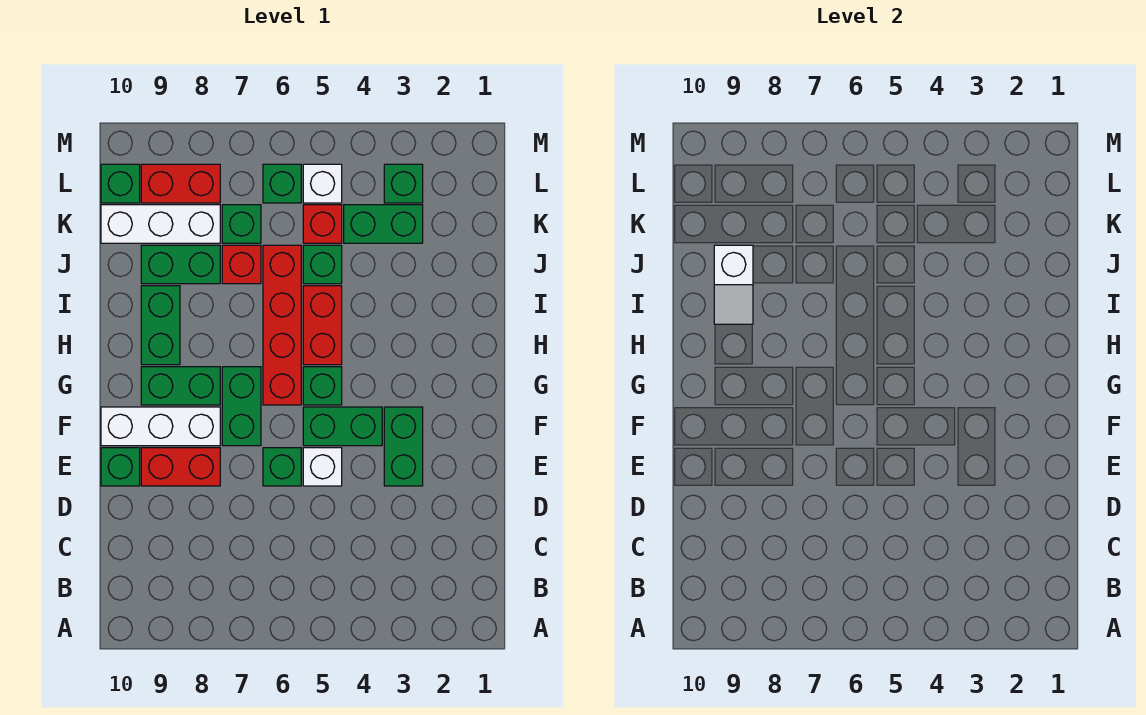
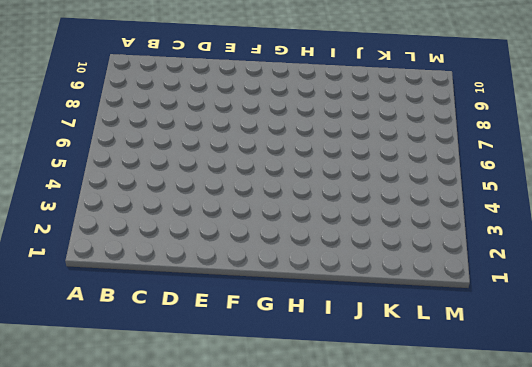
none -> green 1x2 brick [384,407,423,486]
none -> white 1x1 brick [303,448,342,486]
none -> green 1x1 brick [263,448,301,486]

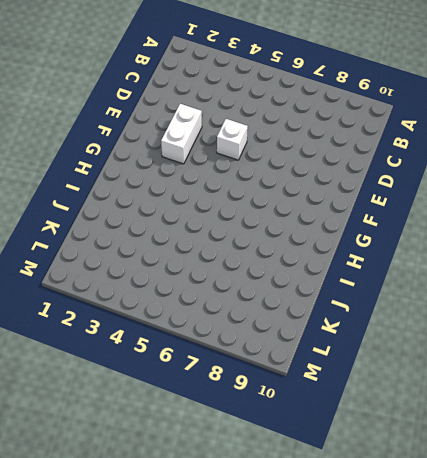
white 1x2 brick [161,104,202,164] -> green 1x2 brick [384,407,423,486]
none -> green 1x1 brick [263,448,301,486]
none -> red 1x2 brick [141,448,220,486]
none -> green 1x1 brick [101,448,140,486]

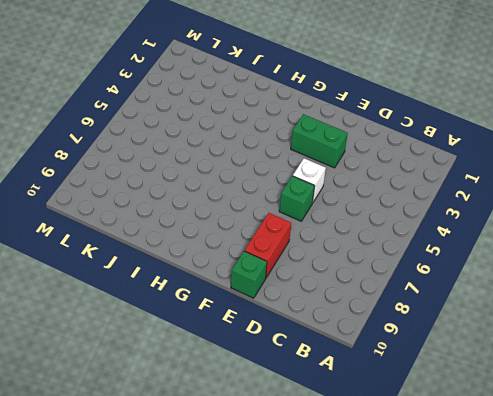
none -> green 1x2 brick [303,407,382,446]
none -> green 1x2 brick [222,367,261,446]
none -> white 1x3 brick [101,407,220,446]

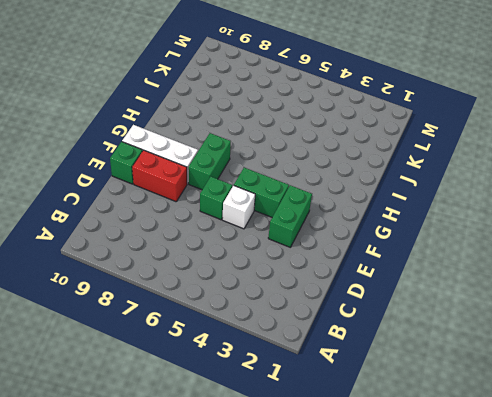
none -> green 1x1 brick [303,367,342,405]
none -> red 1x4 brick [263,245,301,405]
none -> green 1x2 brick [141,367,220,405]

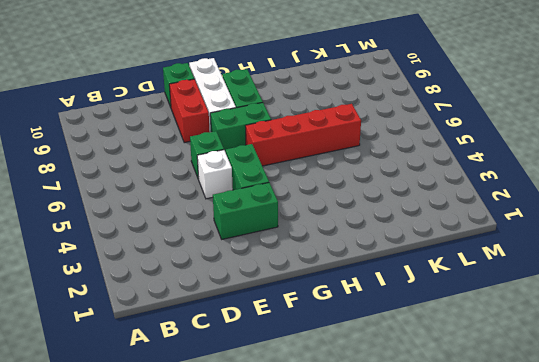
none -> green 1x1 brick [303,367,342,405]
none -> red 1x2 brick [303,286,342,365]
none -> green 1x2 brick [141,286,180,365]

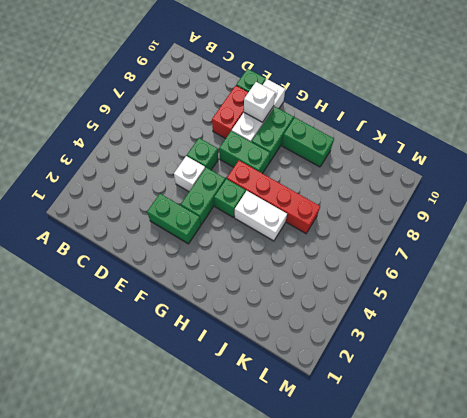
white 1x1 brick [244,82,275,122] -> white 1x1 brick moved to [303,164,342,203]
white 1x2 brick [235,191,287,241] -> red 1x2 brick [303,286,342,365]
none -> green 1x1 brick [303,245,342,284]
none -> red 1x1 brick [222,245,261,284]
none -> green 1x2 brick [141,245,220,284]

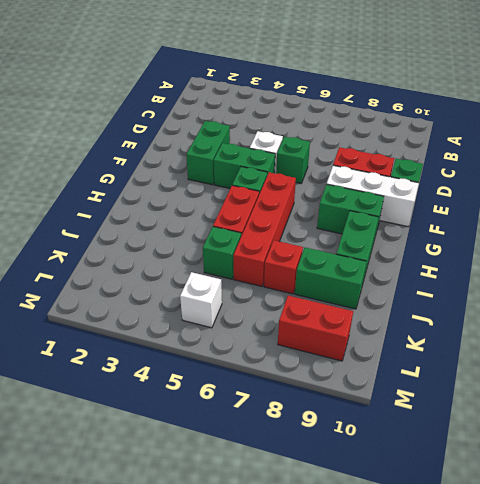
none -> green 1x2 brick [222,367,261,446]
none -> green 1x2 brick [344,205,423,243]
none -> red 1x1 brick [303,205,342,243]

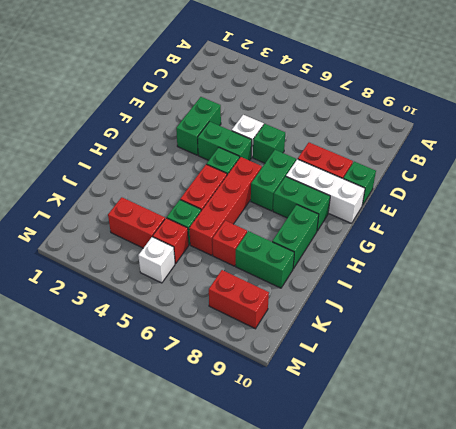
red 1x2 brick [108,197,165,248] -> green 1x2 brick [344,205,423,243]
none -> green 1x1 brick [222,205,261,243]
none -> white 1x3 brick [101,205,220,243]
none -> green 1x1 brick [384,164,423,203]

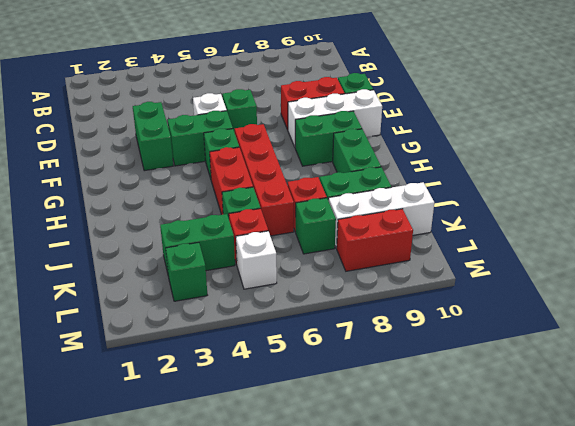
none -> green 1x2 brick [222,367,261,446]
none -> green 1x1 brick [263,164,301,203]
none -> green 1x1 brick [101,164,140,203]

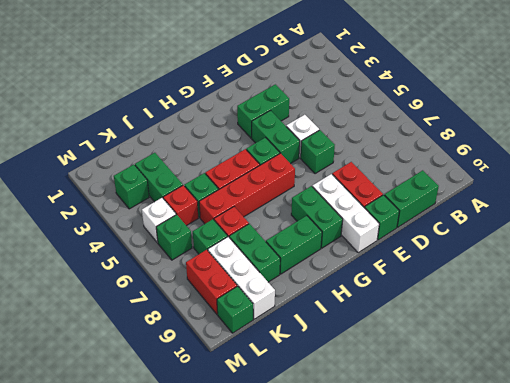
green 1x2 brick [384,170,439,227] -> green 1x2 brick moved to [222,367,261,446]
none -> white 1x2 slope [714,245,753,324]

